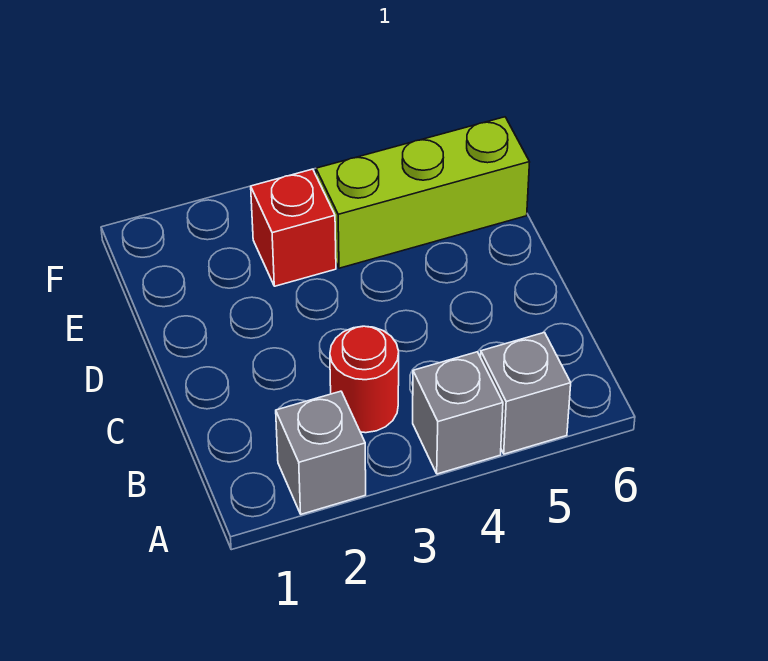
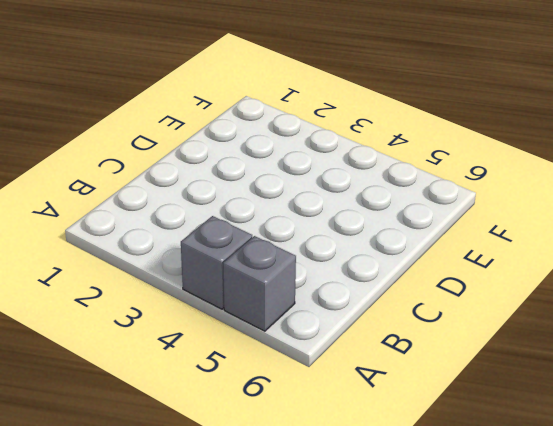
none -> grey 1x1 brick [276,391,366,514]
none -> red 1x1 round brick [330,326,399,433]

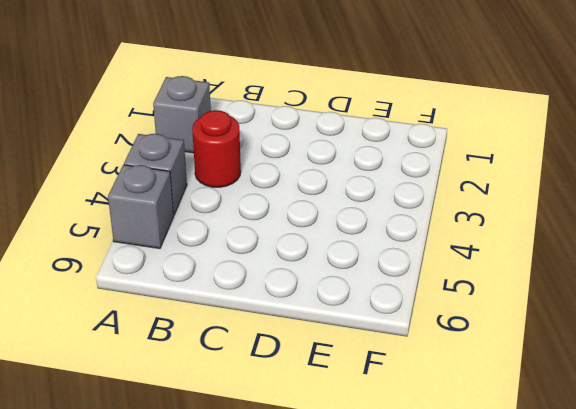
none -> red 1x1 brick [251,169,336,286]
none -> lime 1x3 brick [316,117,530,268]

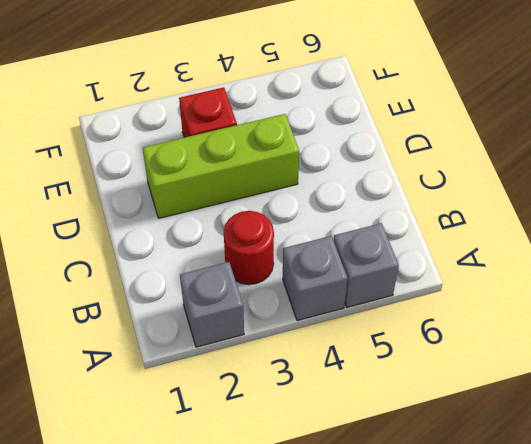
lime 1x3 brick [143,114,299,218] -> lime 1x3 brick moved to [316,117,530,268]

